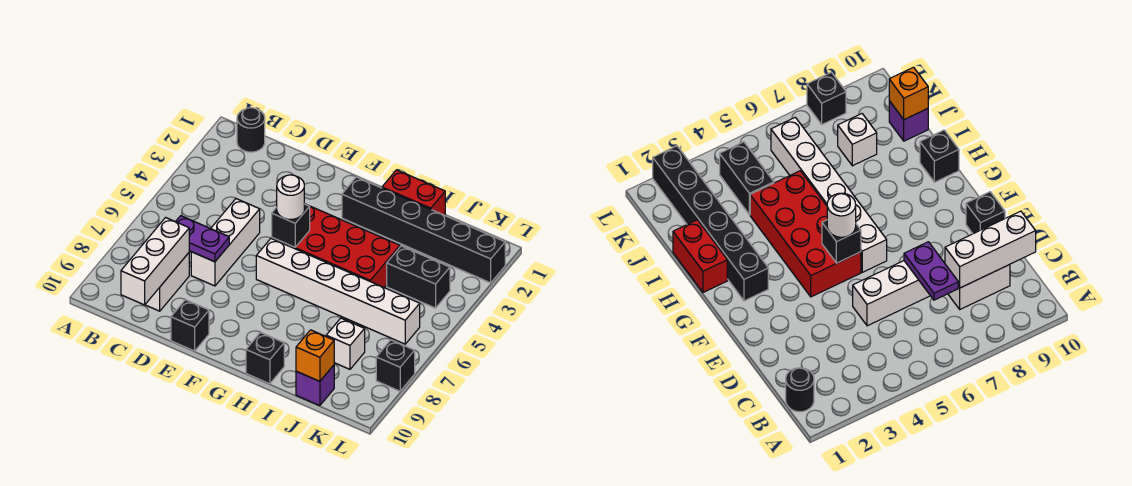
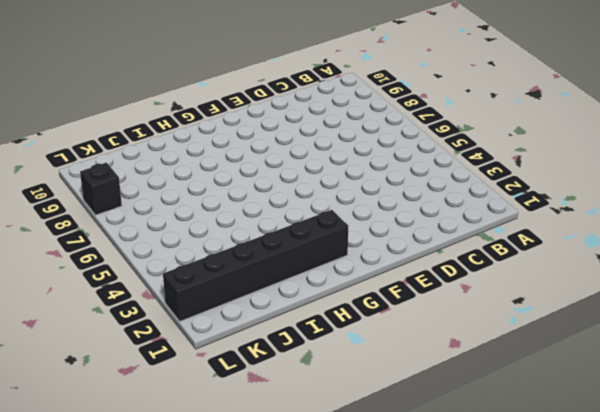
none -> black 1x1 round brick [237,108,265,152]
none -> white 1x2 brick [145,253,189,311]
none -> white 1x3 brick [191,199,260,286]

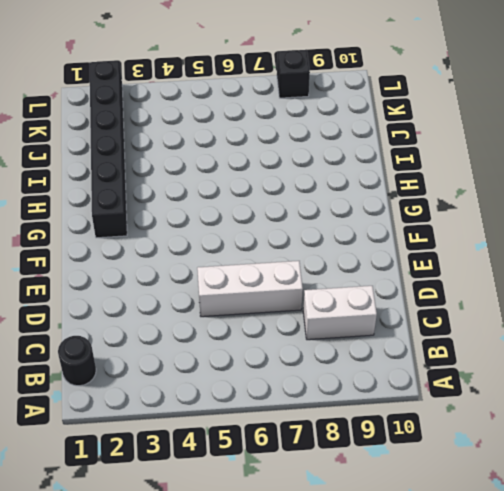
none -> black 1x1 brick [171,300,209,351]
none -> red 2x4 brick [272,206,400,288]
none -> white 1x6 brick [256,238,420,344]

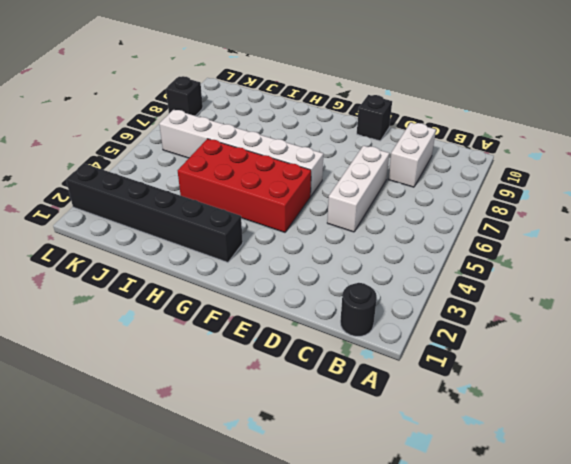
none -> red 1x2 brick [382,170,445,215]
none -> black 1x1 brick [246,332,284,384]
none -> black 1x2 brick [387,246,450,308]

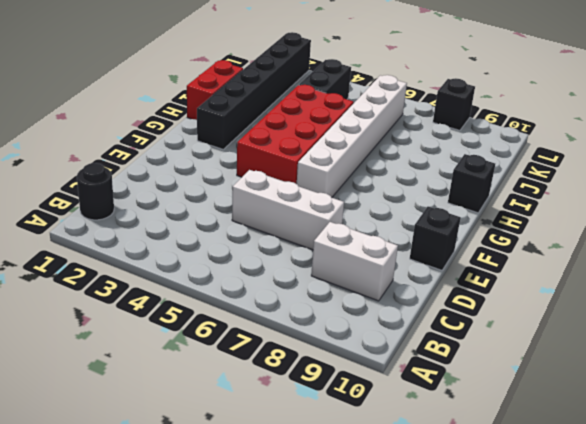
none -> white 1x1 brick [326,318,365,369]
none -> purple 1x1 brick [296,365,334,406]
none -> purple 1x2 plate [176,216,229,262]

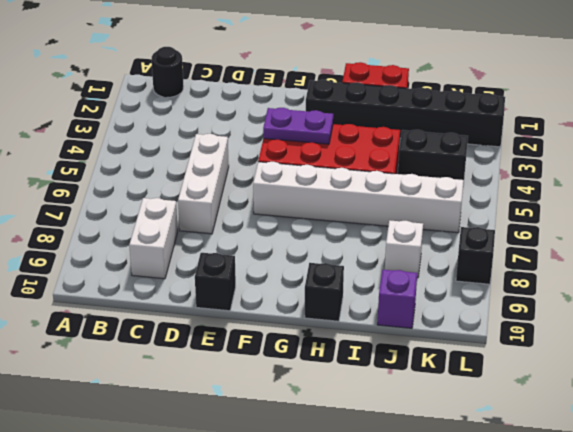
purple 1x2 plate [263,108,333,144] -> purple 1x2 plate moved to [176,216,229,262]
none -> white 1x3 brick [121,218,189,305]
none -> black 1x1 brick [272,204,310,247]
none -> orange 1x1 brick [296,330,334,381]

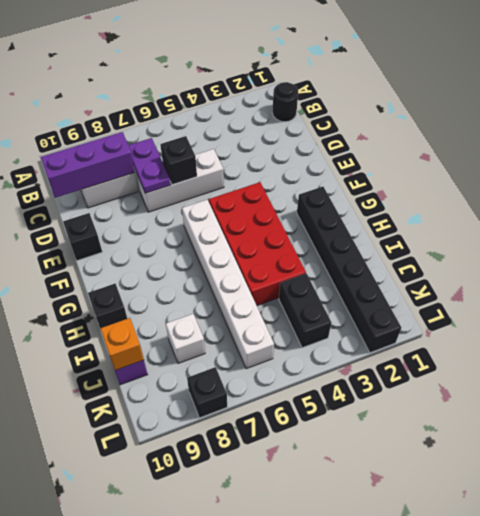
purple 1x3 brick [41,132,135,198] -> white 1x3 brick [121,218,189,305]
black 1x1 brick [160,136,197,185] -> black 1x1 brick moved to [272,204,310,247]
none -> red 1x2 brick [382,170,445,215]
none -> white 1x1 round brick [277,175,304,219]

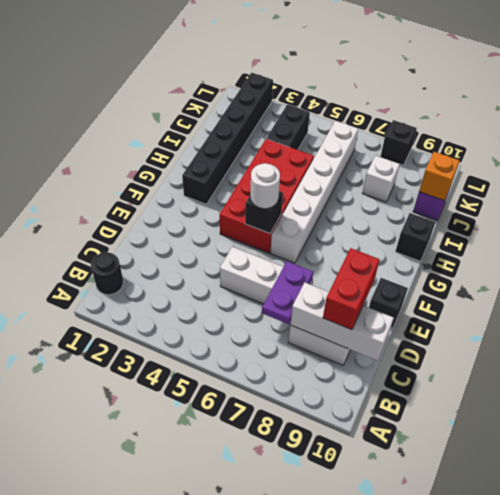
red 1x2 brick [323,248,380,330] -> red 1x2 brick moved to [382,170,445,215]

